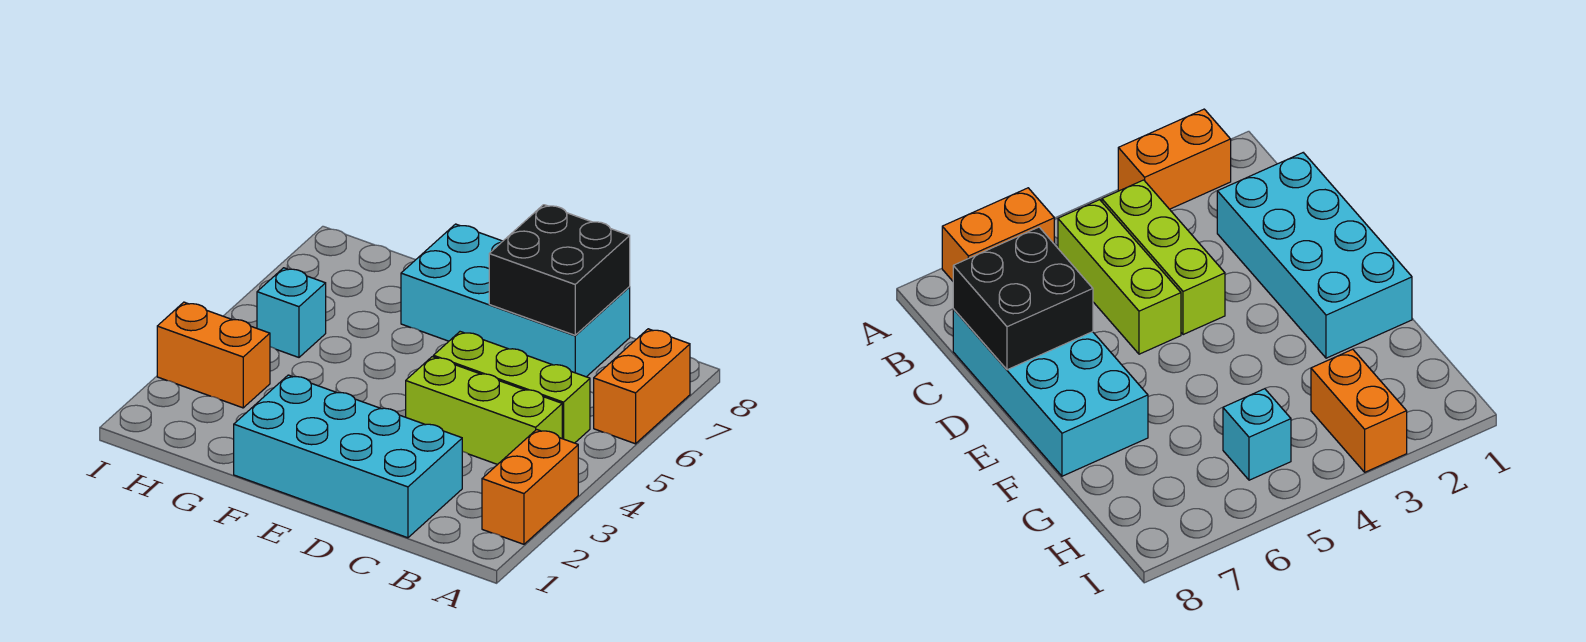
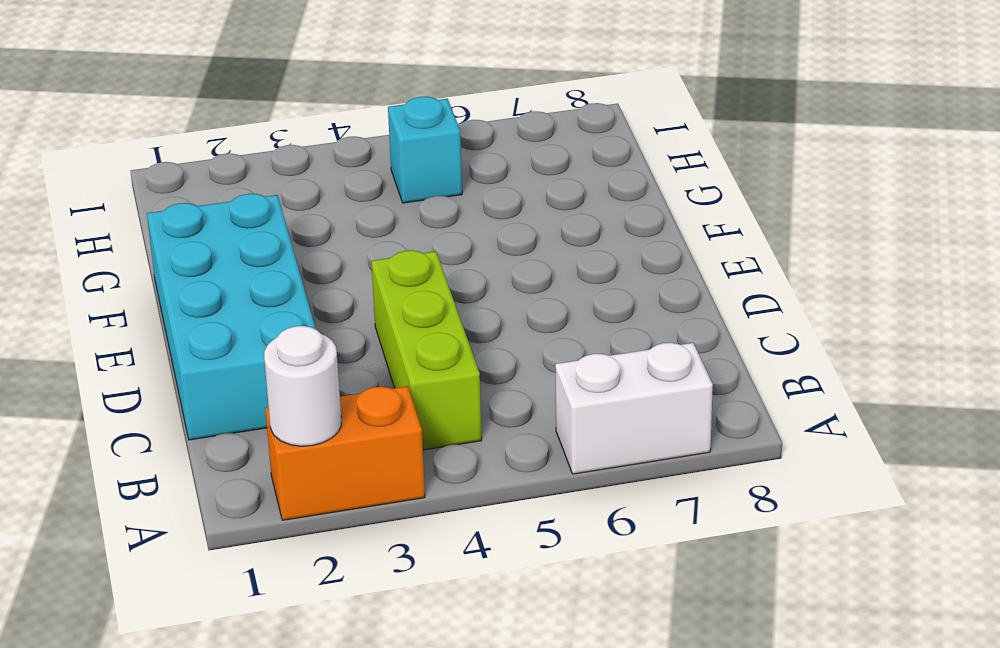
white 1x1 round brick [264,326,341,446] -> none
white 1x2 brick [555,343,713,474] -> orange 1x2 brick [594,329,690,444]
none -> lime 1x3 brick [433,332,590,443]
none -> cyan 2x4 brick [401,224,630,377]

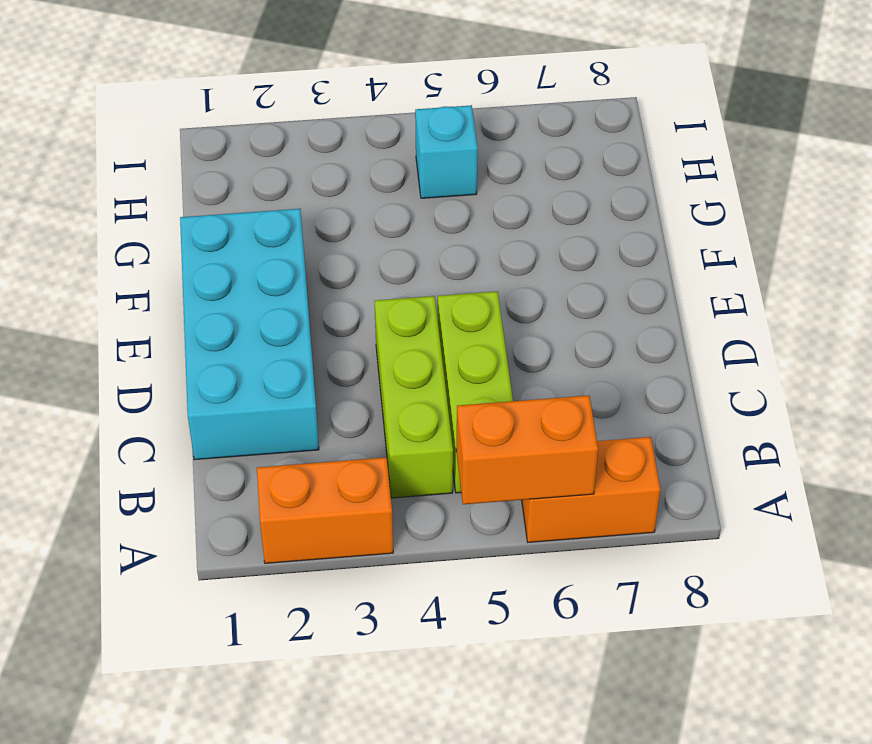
orange 1x2 brick [456,396,598,504] -> orange 1x2 brick turned to [157,302,270,408]
none -> cyan 2x4 brick [401,224,630,377]
none -> black 2x2 brick [489,205,630,335]

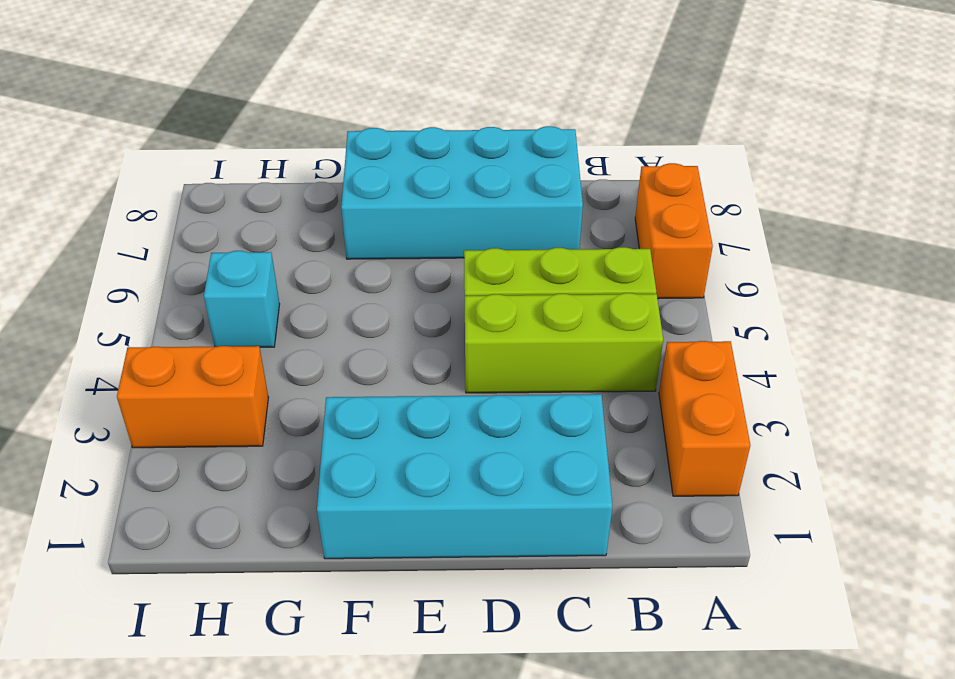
none -> black 2x2 brick [489,205,630,335]

